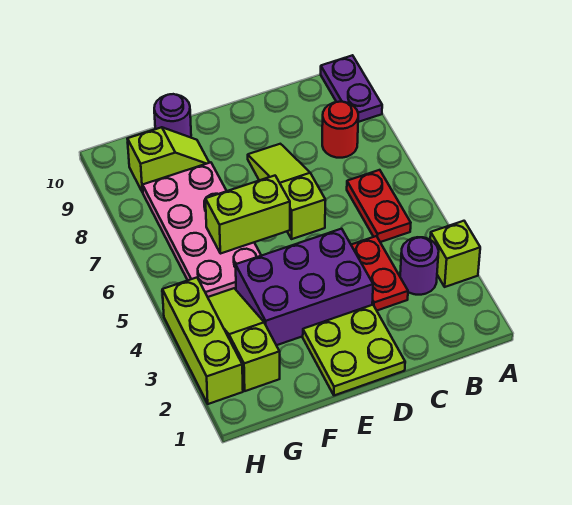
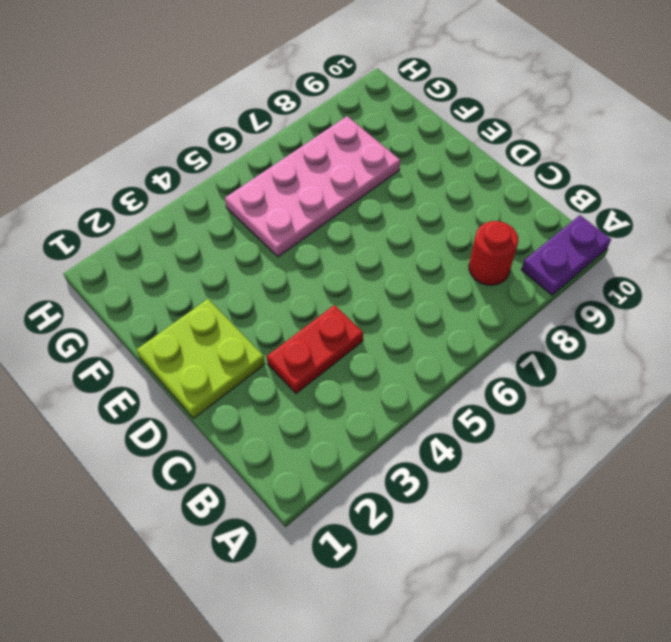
none -> lime 1x1 brick [430,221,480,287]
none -> purple 1x1 round brick [400,237,439,295]
none -> red 1x2 plate [347,170,411,242]

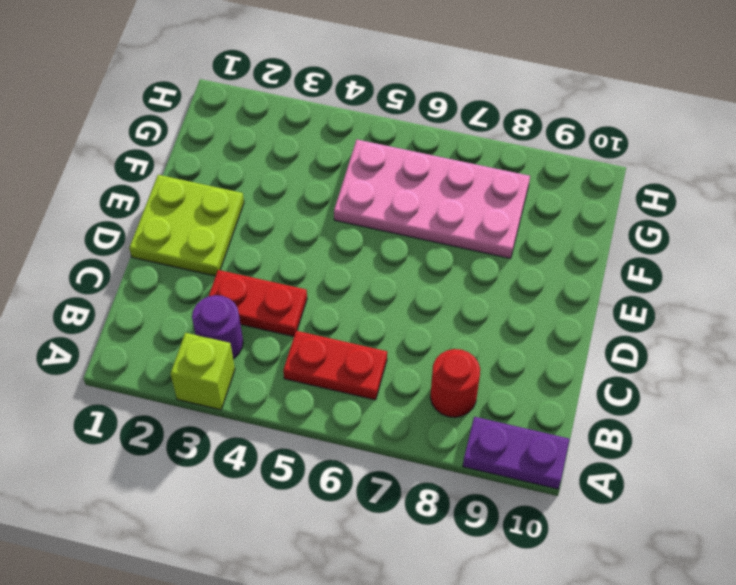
none -> purple 2x3 brick [236,229,373,345]
none -> lime 1x3 slope [248,144,325,239]
none -> lime 1x2 slope [127,127,209,192]

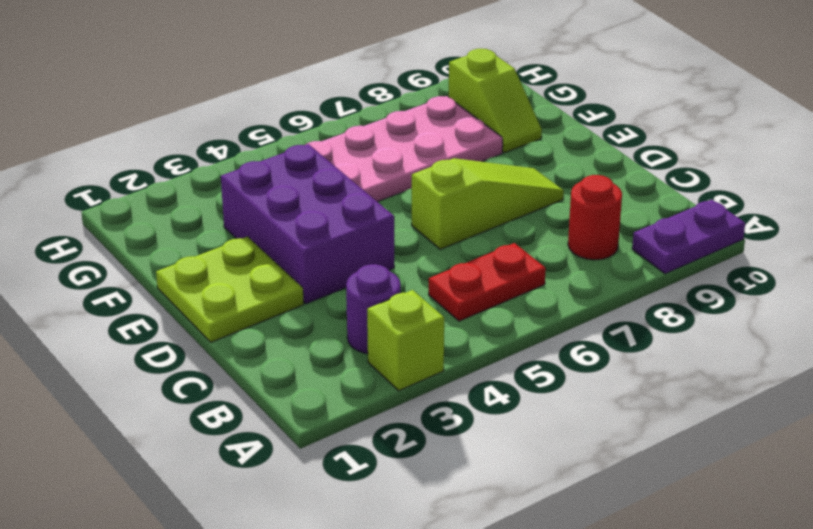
none -> red 1x2 plate [351,236,408,310]
none -> purple 1x1 round brick [154,94,191,138]
none -> lime 1x3 slope [208,288,280,391]

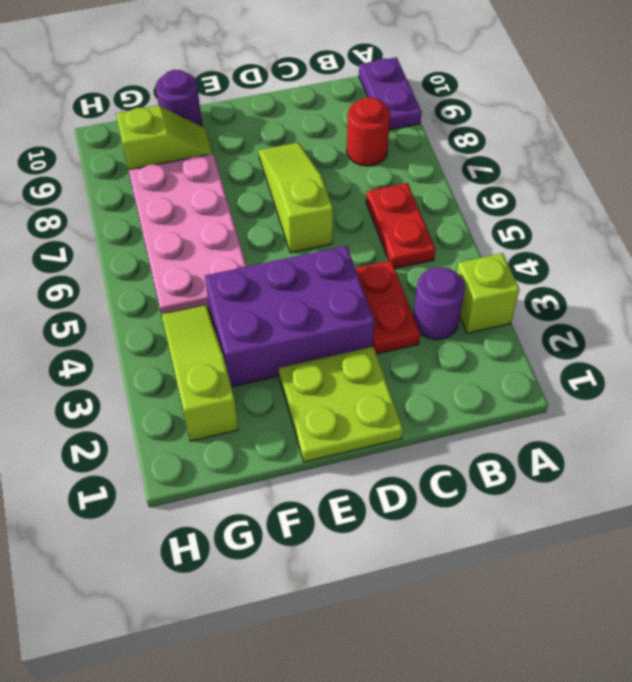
none -> lime 1x3 brick [162,278,243,404]
none -> lime 1x2 brick [205,176,290,254]

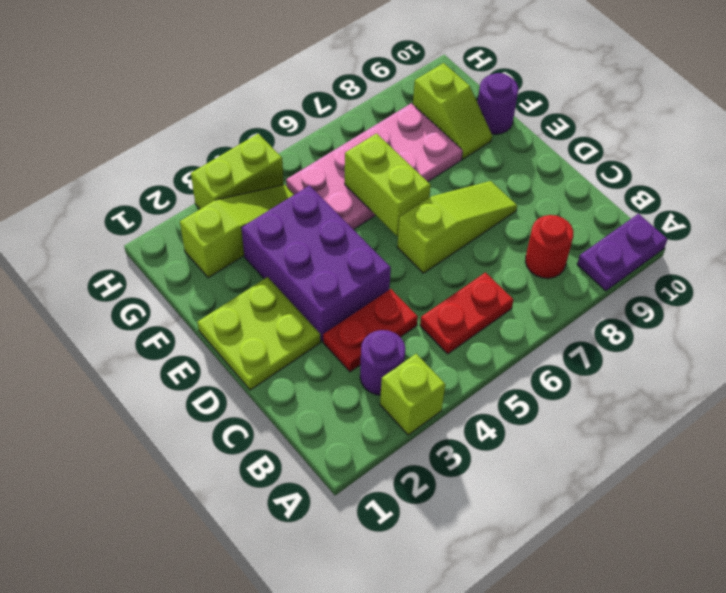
lime 1x2 brick [191,134,284,209] -> lime 1x3 brick [162,278,243,404]

